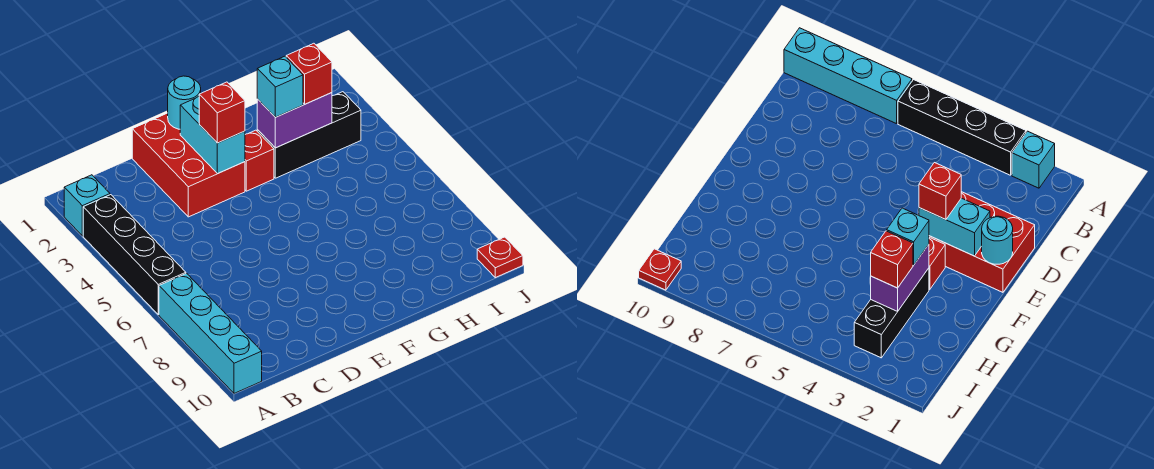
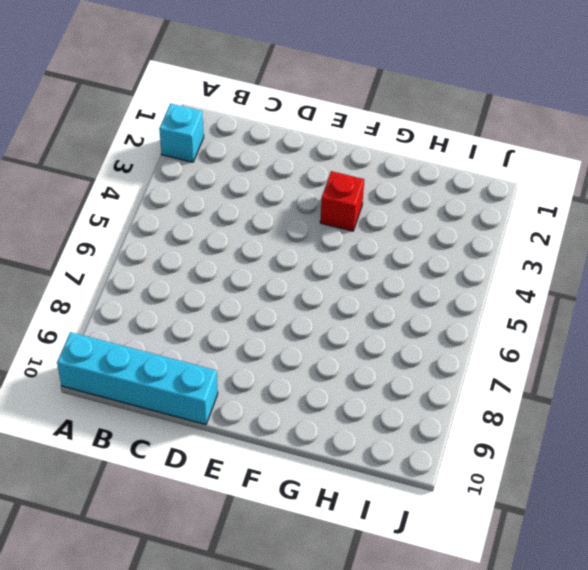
cyan 1x4 brick [57,332,218,425] -> cyan 1x4 brick turned to [159,273,262,393]
none -> black 1x4 brick [83,195,186,315]
none -> red 2x3 brick [132,113,245,217]
none -> black 1x3 brick [257,92,361,178]

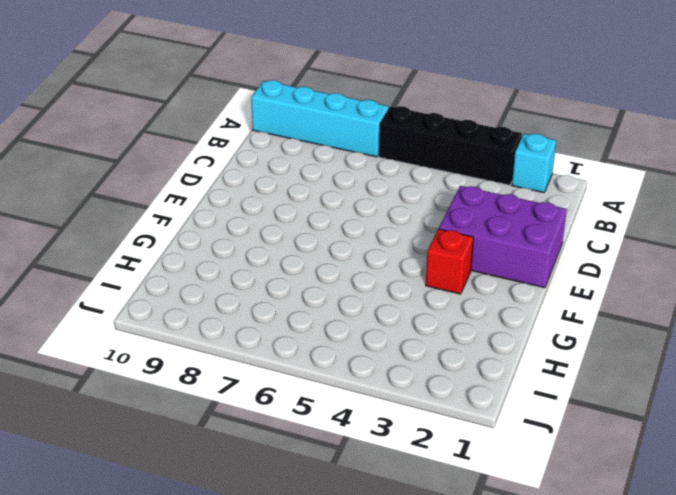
purple 2x3 brick [439,186,567,288] -> red 2x3 brick [132,113,245,217]
none -> black 1x3 brick [257,92,361,178]
none -> red 1x1 plate [477,237,523,278]
none -> cyan 1x1 round brick [168,76,201,129]

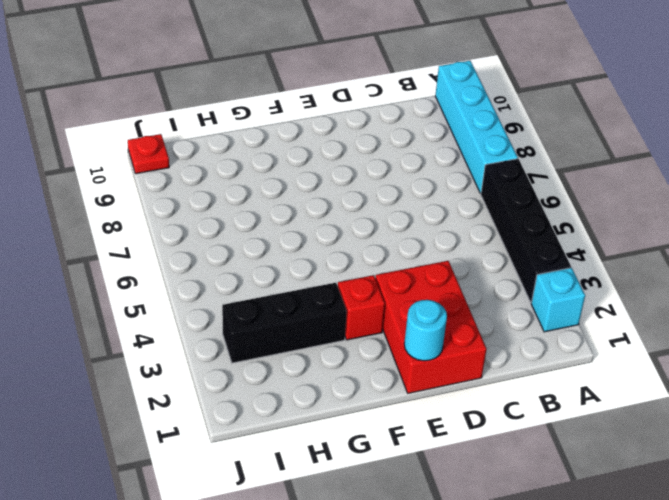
none -> cyan 1x2 brick [180,97,245,173]
none -> purple 1x2 brick [257,93,332,148]
none -> red 1x1 brick [199,82,245,143]

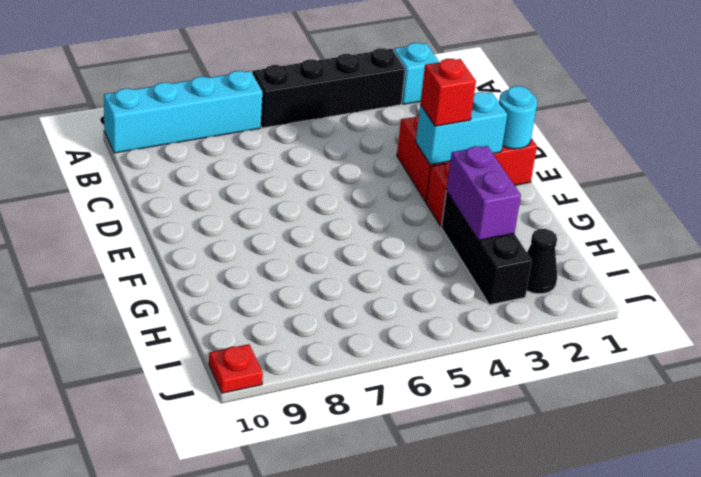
black 1x1 cone [527,229,557,294] -> none
none -> cyan 1x1 brick [257,56,303,117]
none -> red 1x1 brick [286,43,332,104]

